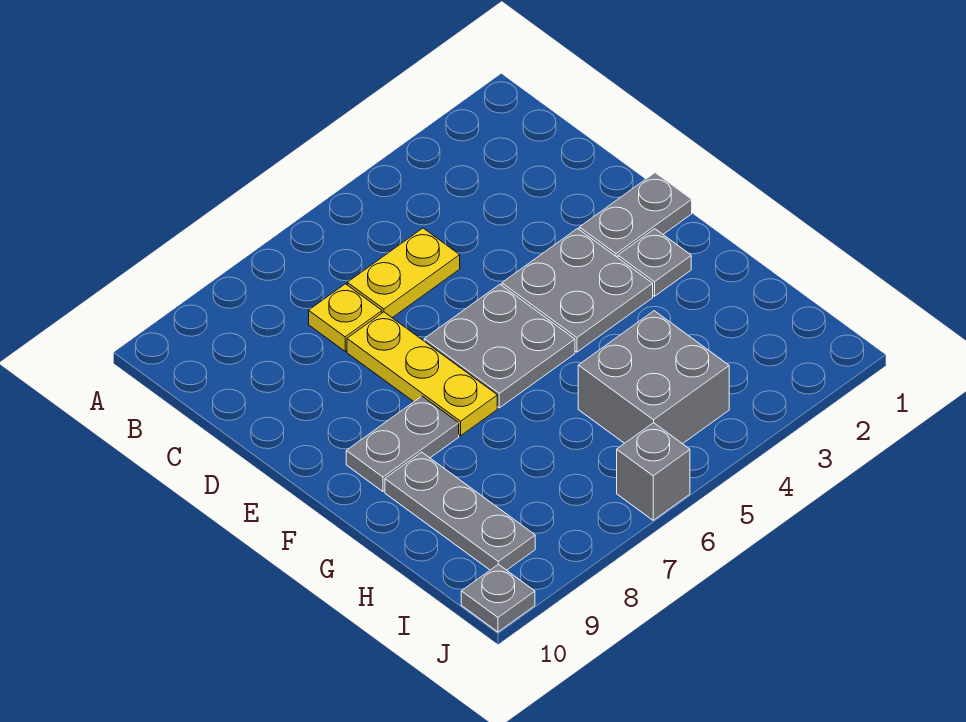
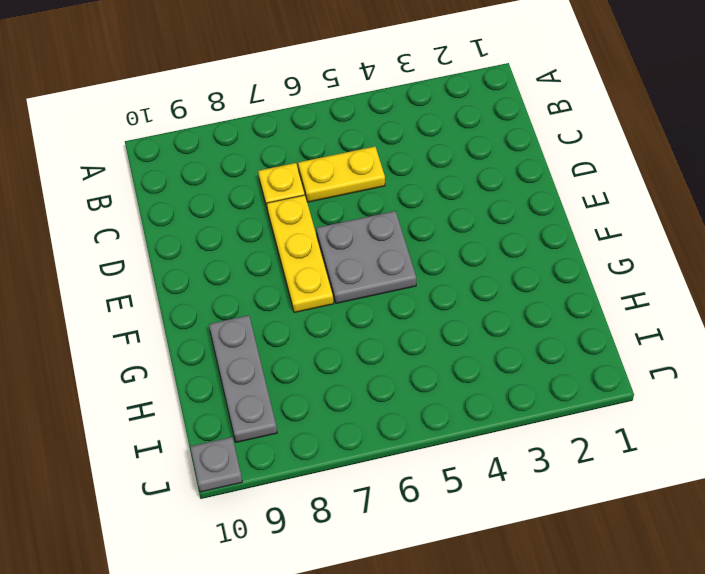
none -> grey 1x2 plate [579,173,692,258]
none -> grey 2x2 plate [502,229,653,352]
none -> grey 1x1 plate [618,229,691,296]

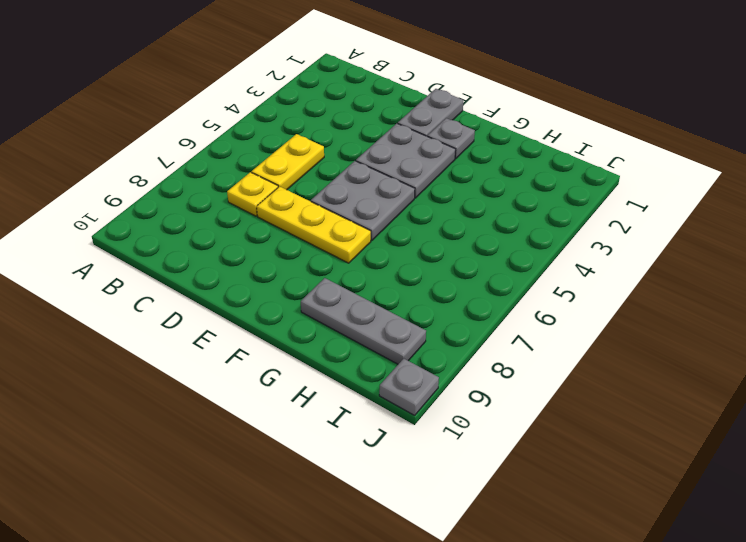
none -> grey 1x2 plate [346,396,459,491]
none -> grey 2x2 brick [578,311,729,444]
none -> grey 1x1 brick [617,423,690,520]

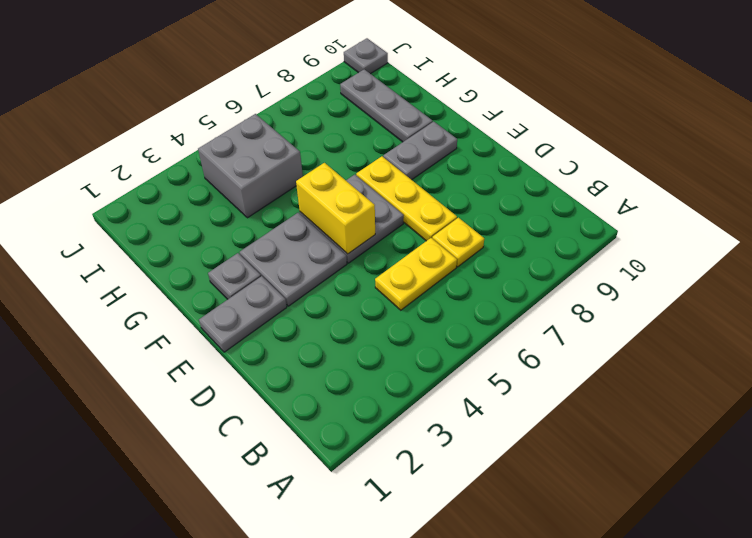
yellow 1x2 brick [296,163,375,254] -> none
none -> grey 1x1 brick [617,423,690,520]

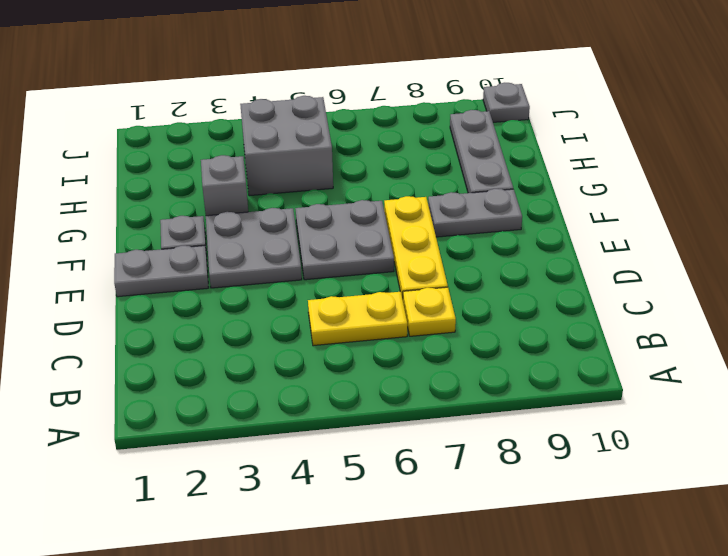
grey 1x1 brick [201,155,248,216] -> grey 1x1 brick moved to [617,423,690,520]

